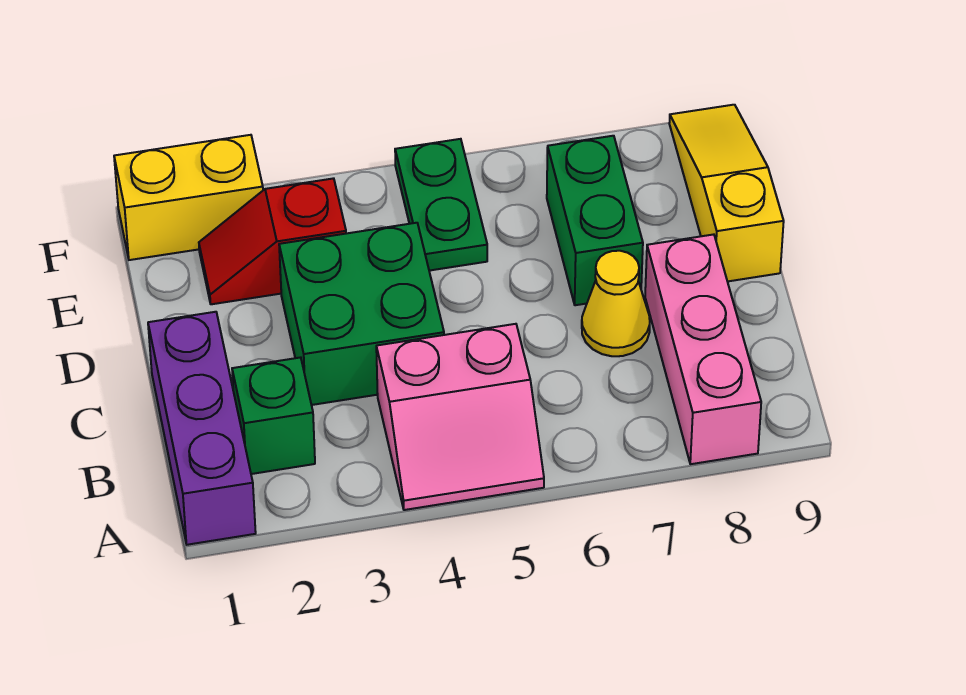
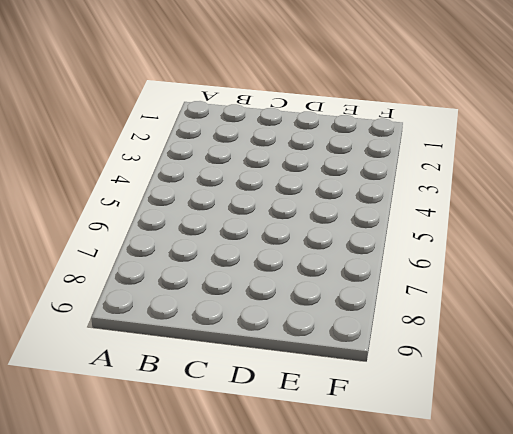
none -> purple 1x3 brick [148,312,256,545]
none -> pink 2x2 slope [376,324,544,510]

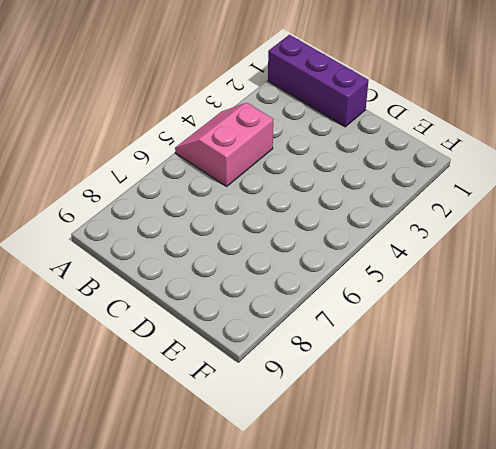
none -> pink 1x3 brick [645,234,761,464]
none -> green 1x1 brick [232,357,315,474]

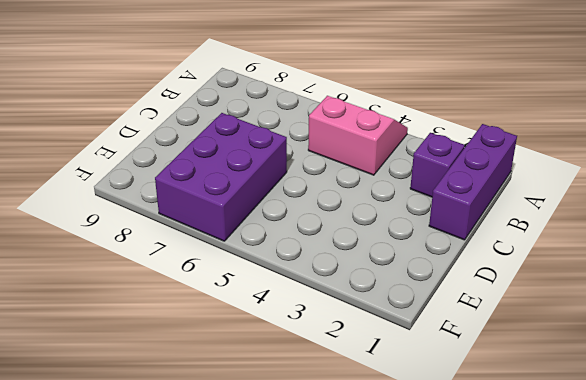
purple 1x1 brick [410,133,465,197] -> green 1x1 brick [232,357,315,474]
purple 2x3 brick [155,113,287,241] -> green 1x2 brick [547,136,643,305]
none -> pink 1x3 brick [645,234,761,464]
none -> green 2x2 brick [279,223,444,405]

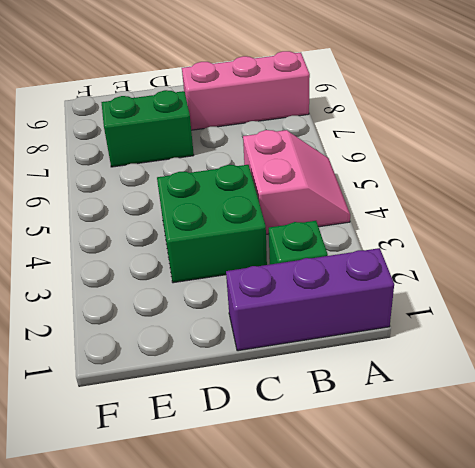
none -> yellow 1x1 cone [582,251,650,356]
none -> yellow 1x3 slope [669,105,784,281]

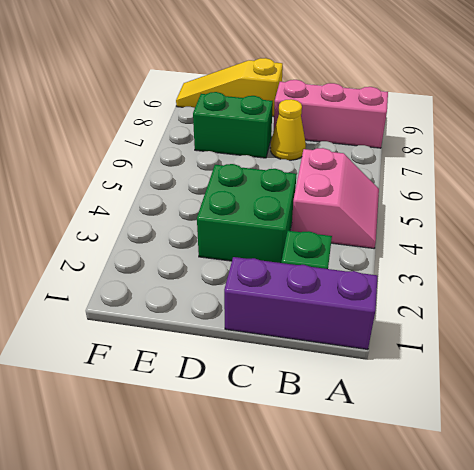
none -> red 1x2 slope [199,178,346,304]
none -> green 1x2 plate [395,139,487,271]

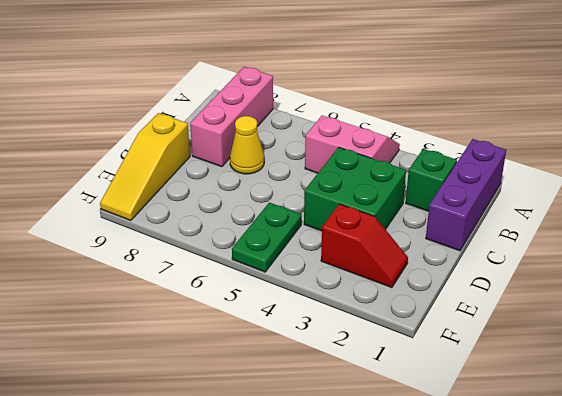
none -> green 1x2 brick [547,136,643,305]
none -> yellow 1x2 brick [114,135,263,260]

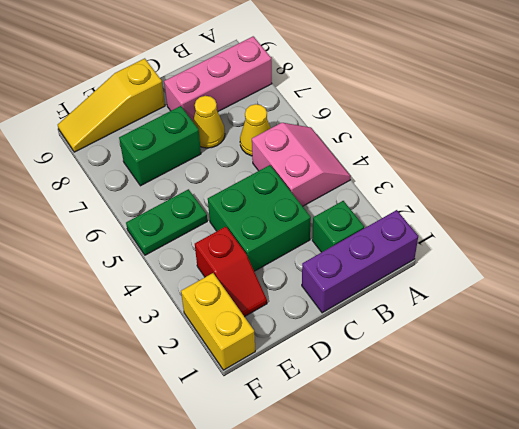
yellow 1x1 cone [240,104,271,156] -> none

